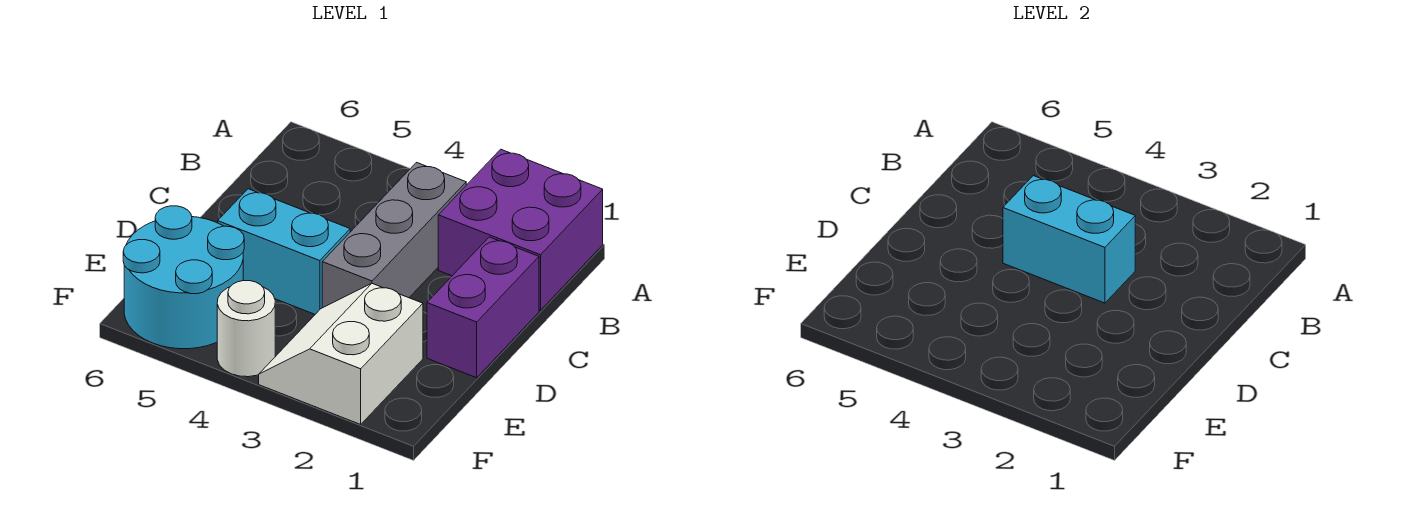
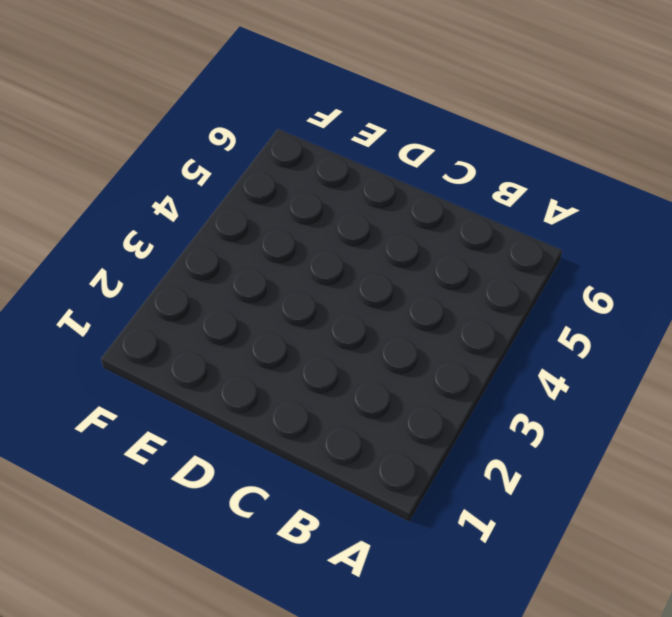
none -> purple 2x2 brick [438,149,603,310]
none -> grey 1x3 brick [322,163,466,308]

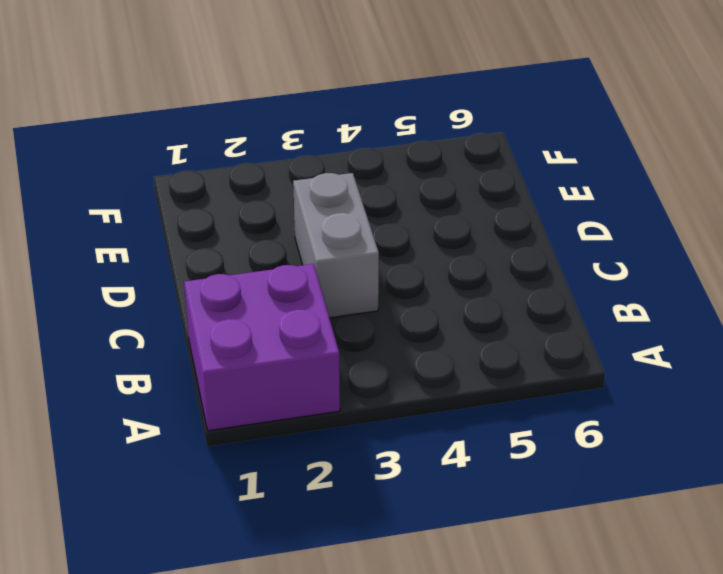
grey 1x2 brick [293,173,379,318] -> grey 1x3 brick [322,163,466,308]
none -> purple 1x2 brick [427,237,539,378]
none -> cyan 1x2 brick [218,189,350,314]

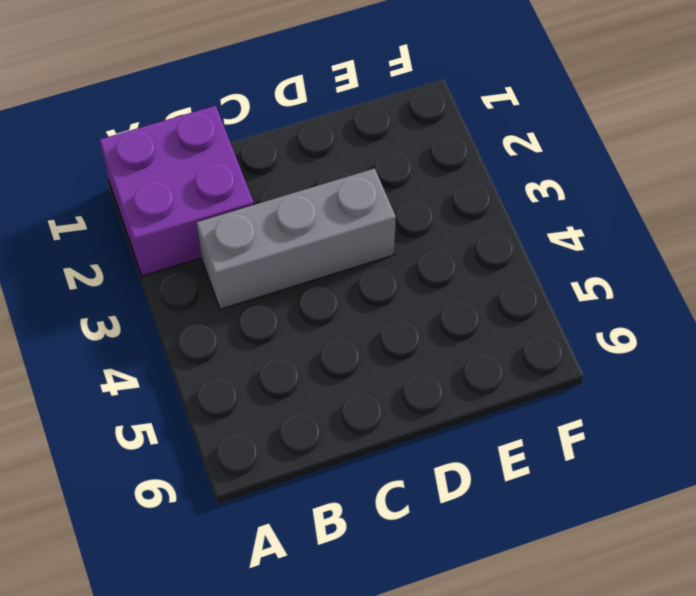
none -> purple 1x2 brick [427,237,539,378]
none -> cyan 1x2 brick [218,189,350,314]

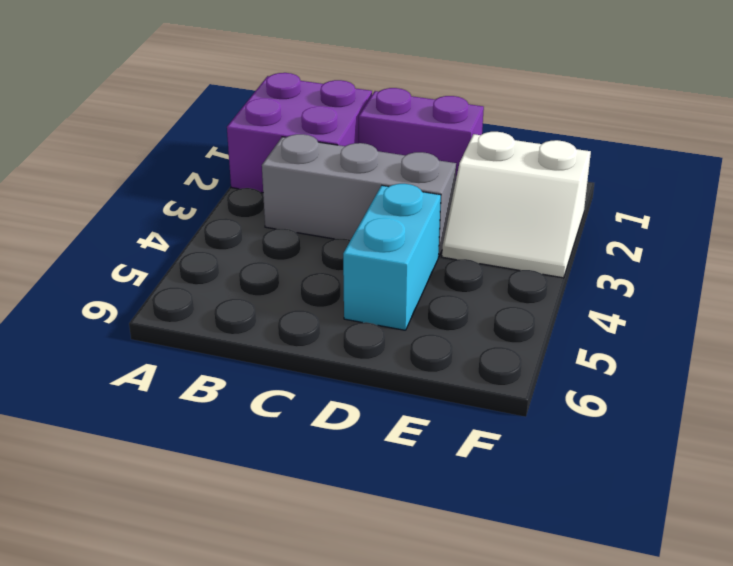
none -> cyan 2x2 round brick [123,206,244,349]
none -> white 1x1 round brick [217,281,275,377]

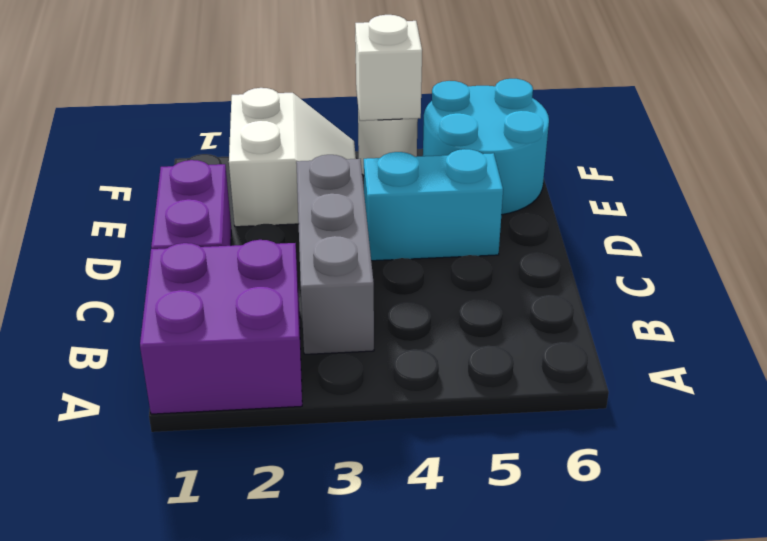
white 1x1 brick [355,15,422,121] -> none
none -> cyan 1x2 brick [1003,176,1135,303]

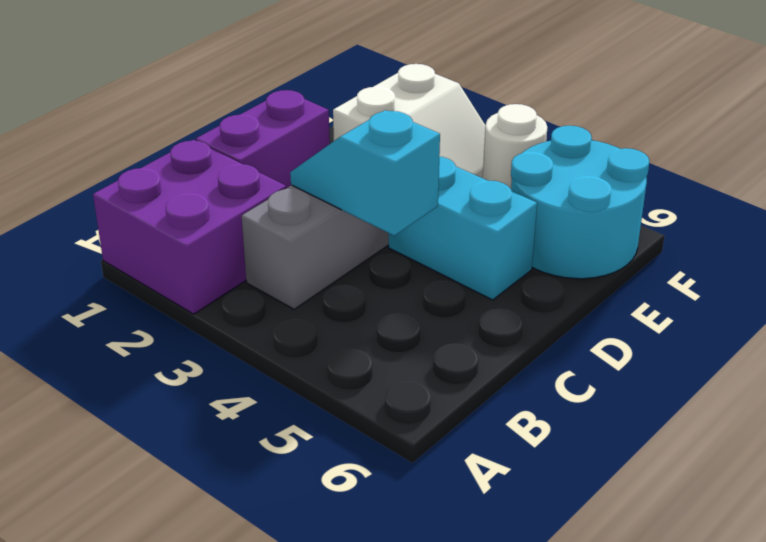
cyan 1x2 slope [290,110,440,236] -> cyan 1x2 brick [1003,176,1135,303]

